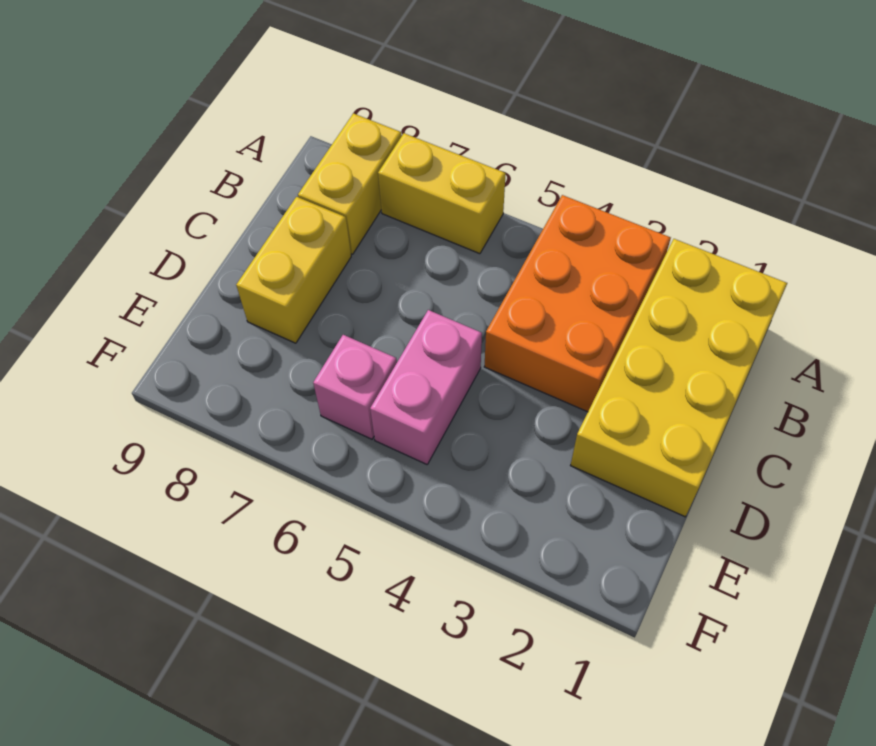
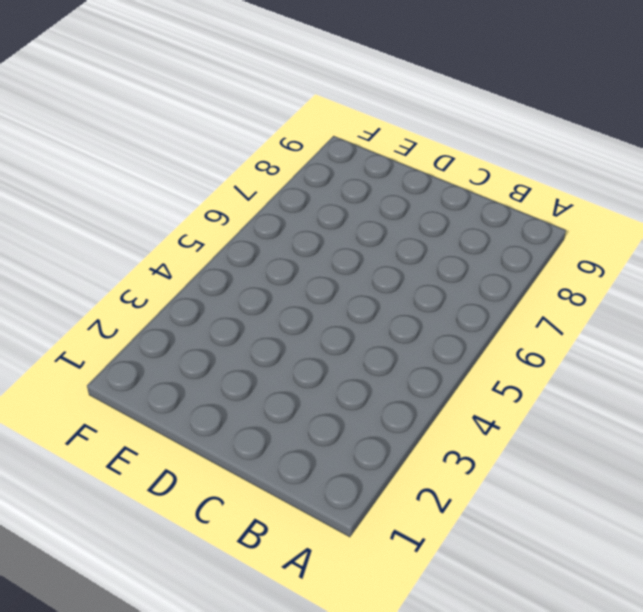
none -> yellow 2x4 brick [571,239,787,517]
none -> orange 2x3 brick [484,195,671,412]

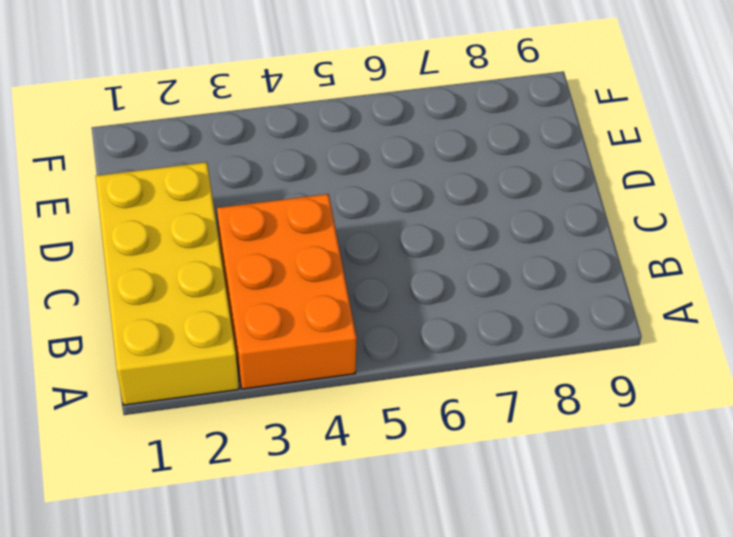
none -> yellow 1x2 brick [378,133,506,254]
none -> yellow 1x2 brick [298,113,402,254]

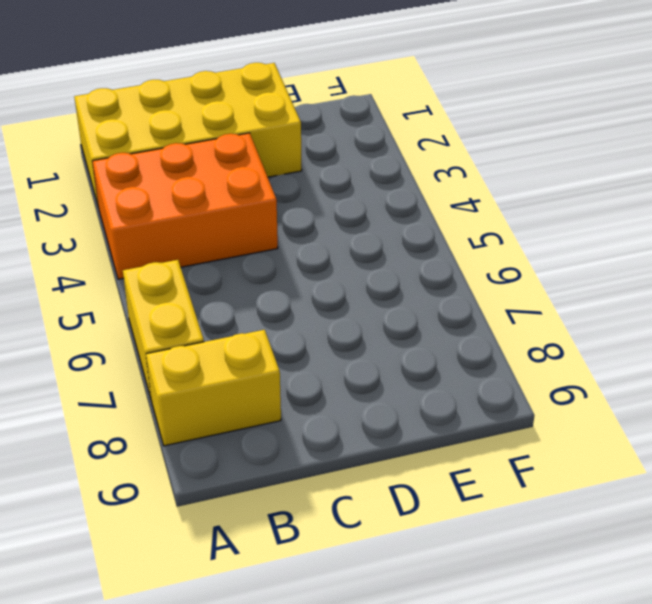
none -> yellow 1x2 brick [236,197,351,343]
none -> pink 1x2 brick [370,310,482,464]

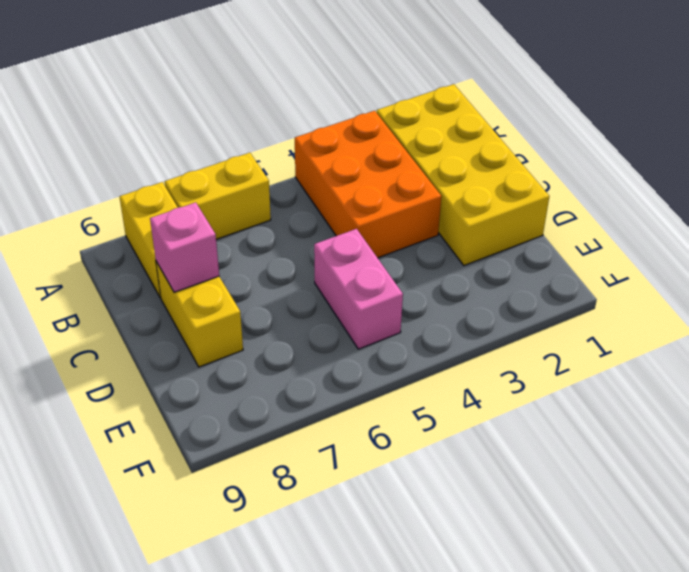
pink 1x1 brick [150,202,219,292] -> pink 1x1 brick moved to [313,335,397,439]

